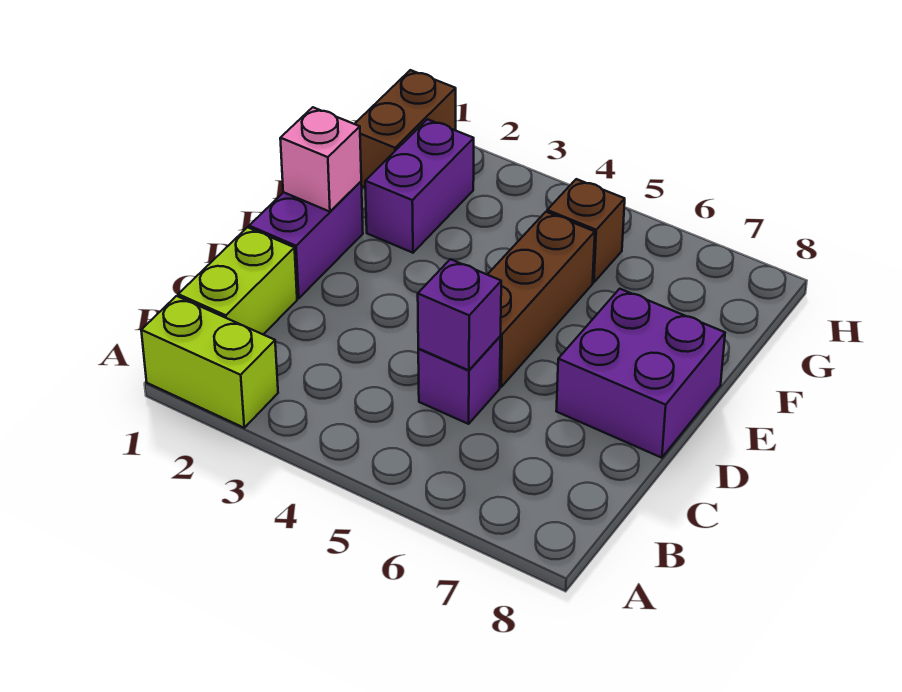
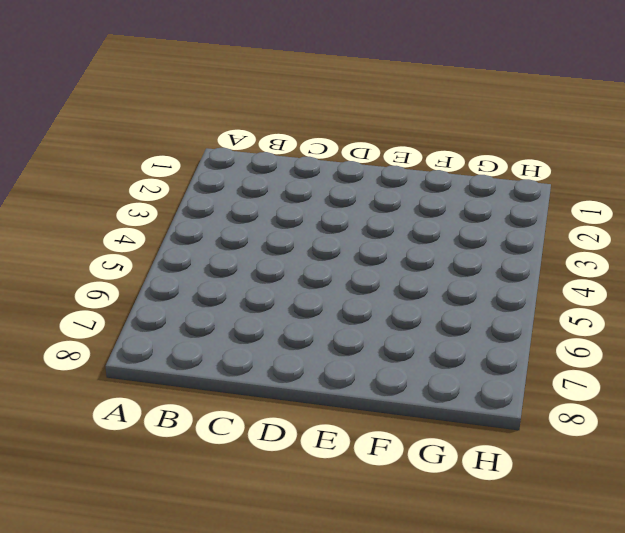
none -> lime 1x2 brick [141,296,278,428]
none -> lime 1x2 brick [178,227,297,334]

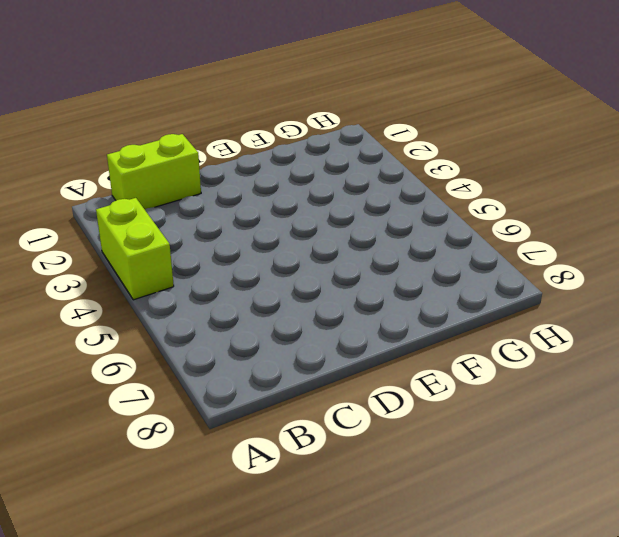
lime 1x2 brick [96,198,174,300] -> lime 1x2 brick moved to [141,296,278,428]
none -> purple 1x1 brick [418,336,501,424]
none -> purple 1x2 brick [249,182,363,298]

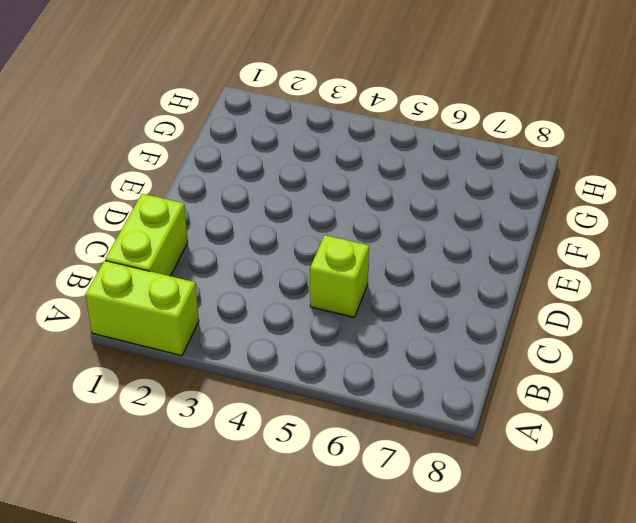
lime 1x1 brick [310,235,369,317] -> purple 1x1 brick [418,336,501,424]
none -> purple 1x2 brick [249,182,363,298]
none -> brown 1x3 brick [487,212,595,387]

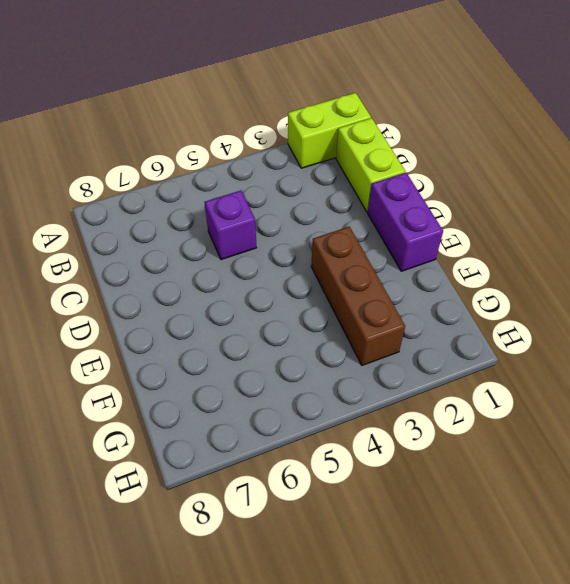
brown 1x3 brick [311,227,405,365] -> brown 1x3 brick moved to [487,212,595,387]
none -> purple 2x2 brick [556,289,725,458]
none -> purple 1x2 brick [365,119,474,253]

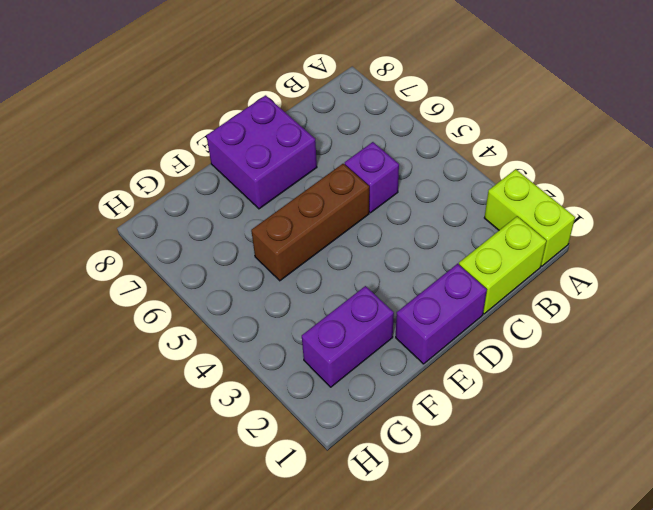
none -> brown 1x2 brick [355,70,456,187]
none -> brown 1x1 brick [547,179,625,283]

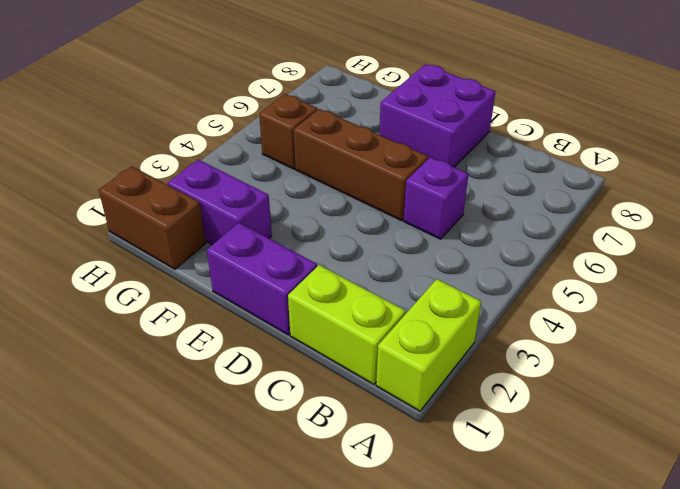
none -> purple 1x1 brick [418,259,501,370]
none -> pink 1x1 brick [280,107,361,212]

